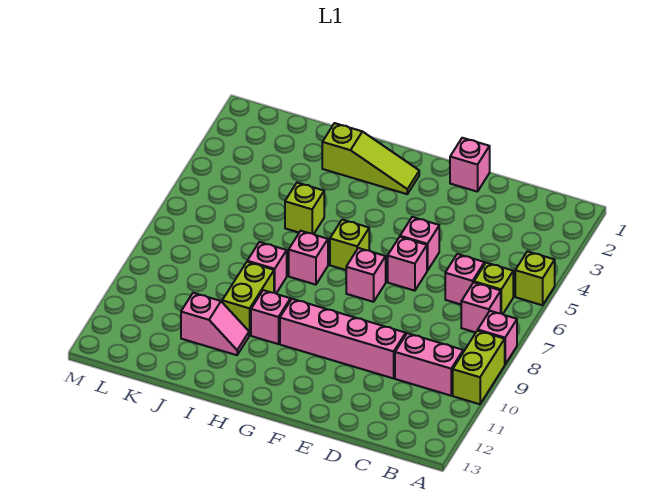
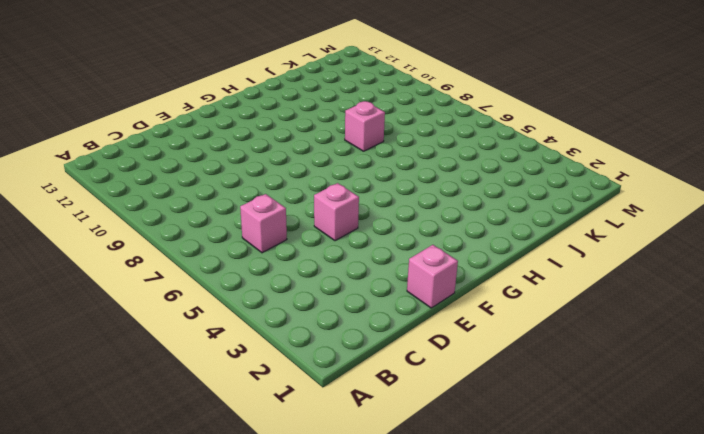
none -> lime 1x1 brick [515,251,555,305]
none -> pink 1x1 brick [478,311,517,364]
none -> lime 1x2 brick [453,331,505,404]

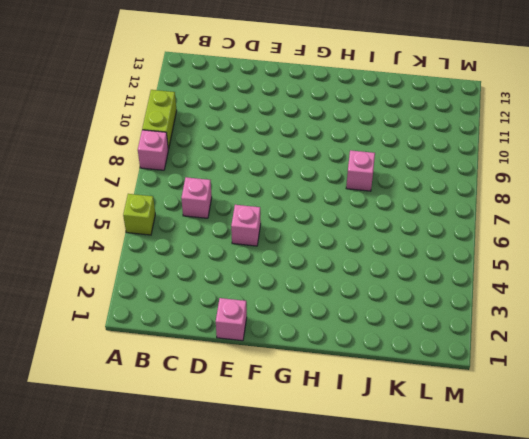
none -> lime 1x1 brick [474,263,513,314]
none -> pink 1x1 brick [461,282,501,332]
none -> pink 1x2 brick [395,333,463,396]

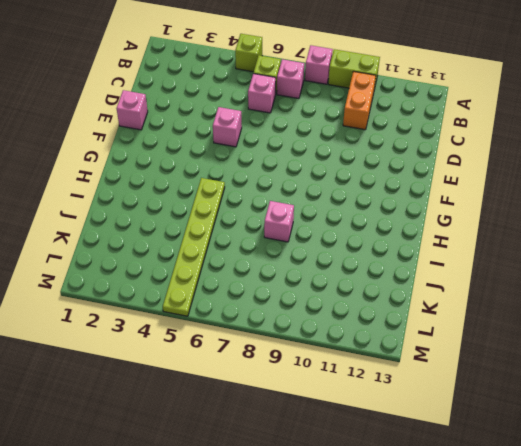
orange 1x2 brick [343,71,376,130] -> pink 1x2 brick [395,333,463,396]
lime 1x6 plate [163,178,225,316] -> lime 1x1 brick [285,183,324,234]
none -> pink 1x4 brick [280,299,406,378]
none -> pink 1x1 brick [388,237,427,291]
none -> pink 1x1 brick [346,248,386,302]

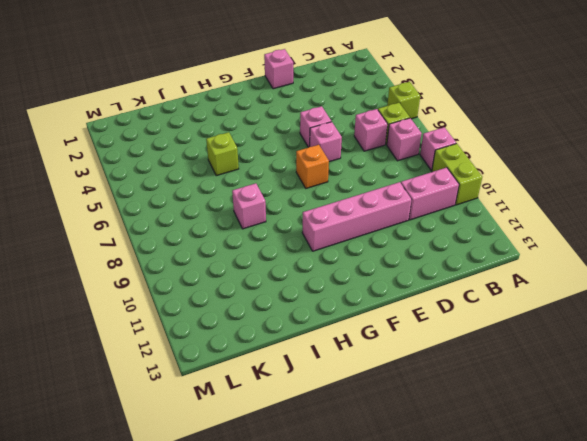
orange 1x1 brick [296,145,329,188] -> pink 1x1 brick [346,248,386,302]
none -> lime 1x3 slope [322,123,419,194]
none -> lime 1x1 brick [330,220,369,270]
none -> pink 1x1 brick [289,231,328,285]

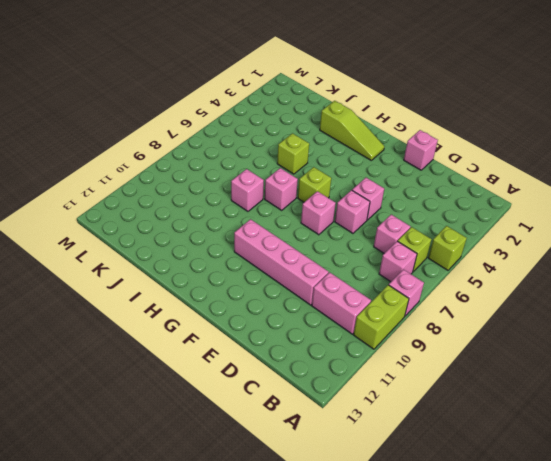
none -> pink 1x1 brick [251,290,290,344]
none -> lime 1x2 brick [222,262,274,335]
none -> pink 1x2 slope [181,293,249,355]

